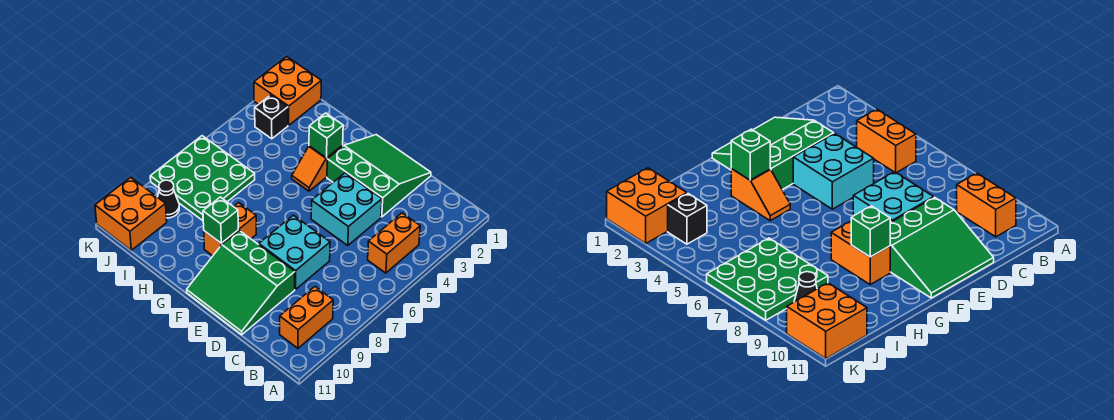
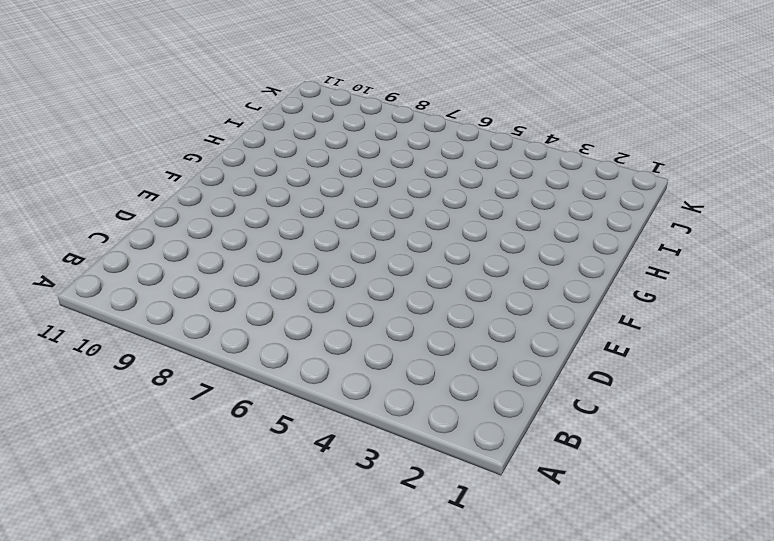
none -> orange 1x2 brick [368,213,420,273]
none -> orange 1x2 brick [280,287,333,348]
none -> green 3x3 slope [327,135,431,217]

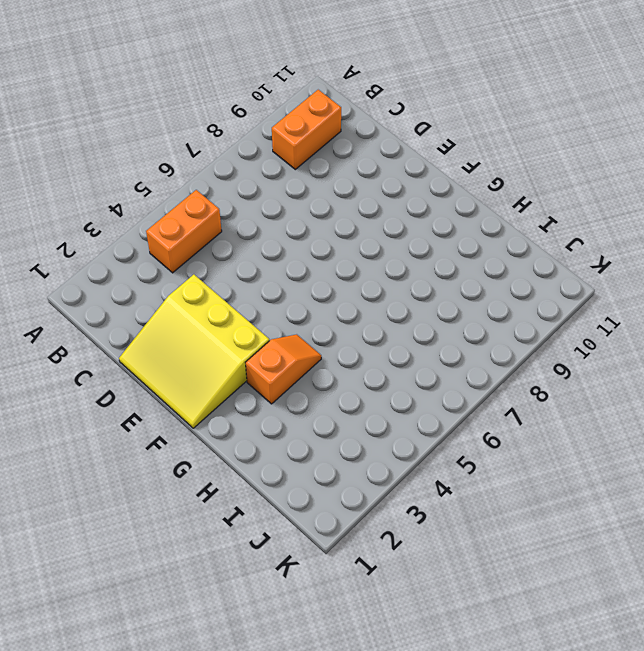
yellow 3x3 slope [119,275,269,428] -> green 3x3 slope [327,135,431,217]
none -> cyan 2x2 brick [311,173,382,245]
none -> cyan 2x2 brick [259,215,330,289]
none -> green 3x3 slope [187,231,295,335]

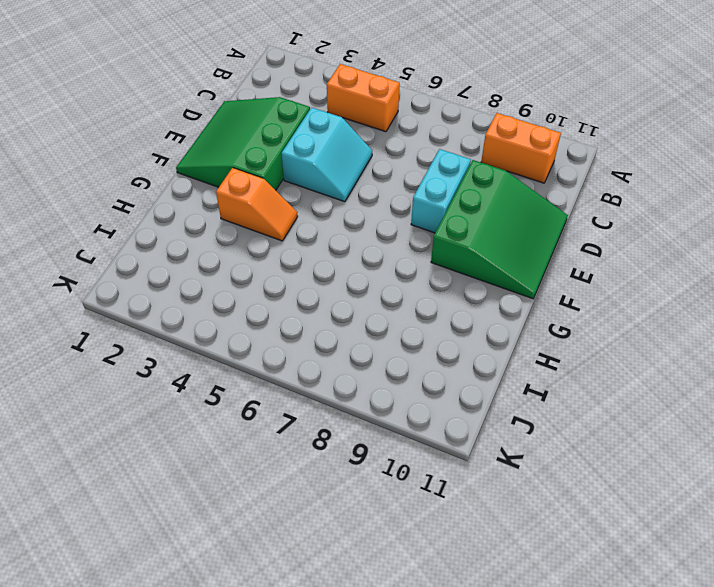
cyan 2x2 slope [281,107,372,202] -> cyan 2x2 brick [311,173,382,245]
cyan 1x2 brick [411,149,471,233] -> cyan 2x2 brick [259,215,330,289]
none -> orange 1x2 brick [204,203,256,256]
none -> green 3x3 plate [150,136,255,221]
none -> orange 2x2 brick [254,57,321,125]

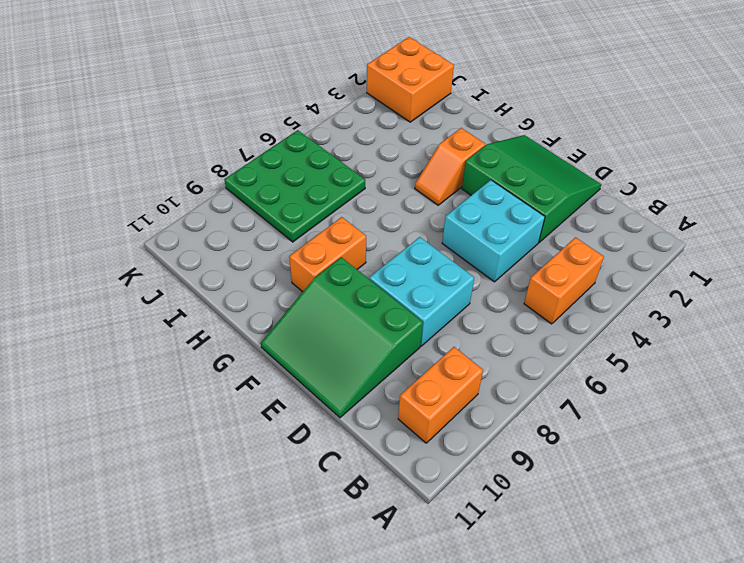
none -> black 1x1 brick [255,95,288,139]
none -> black 1x1 cone [158,180,179,218]
none -> orange 2x2 brick [95,177,167,250]

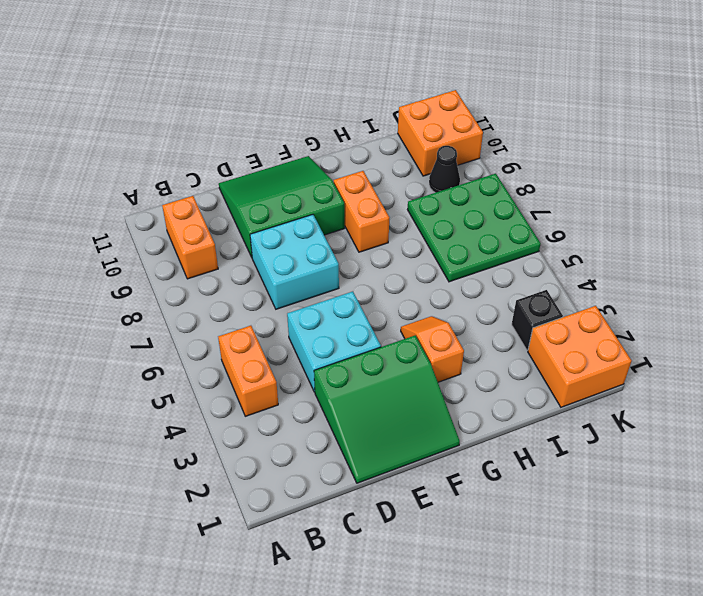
none -> green 1x1 brick [309,113,343,158]
none -> green 1x1 brick [203,197,238,243]

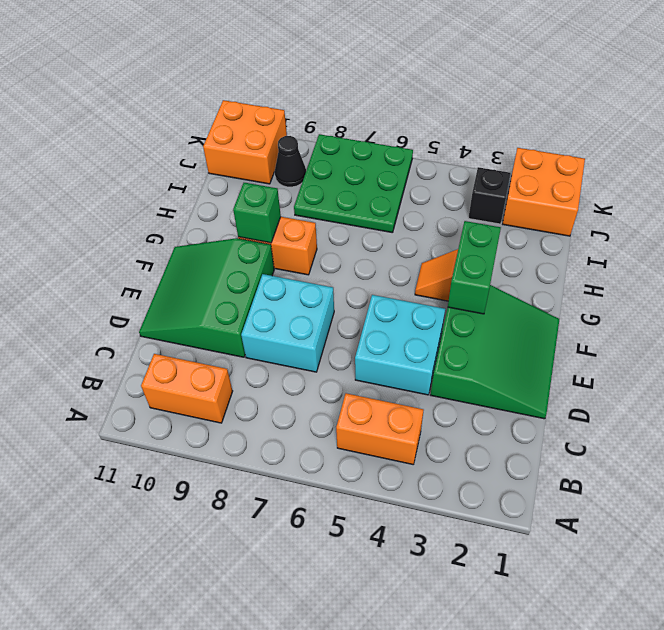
green 1x2 brick [448,221,501,314] -> green 1x1 brick [309,113,343,158]

